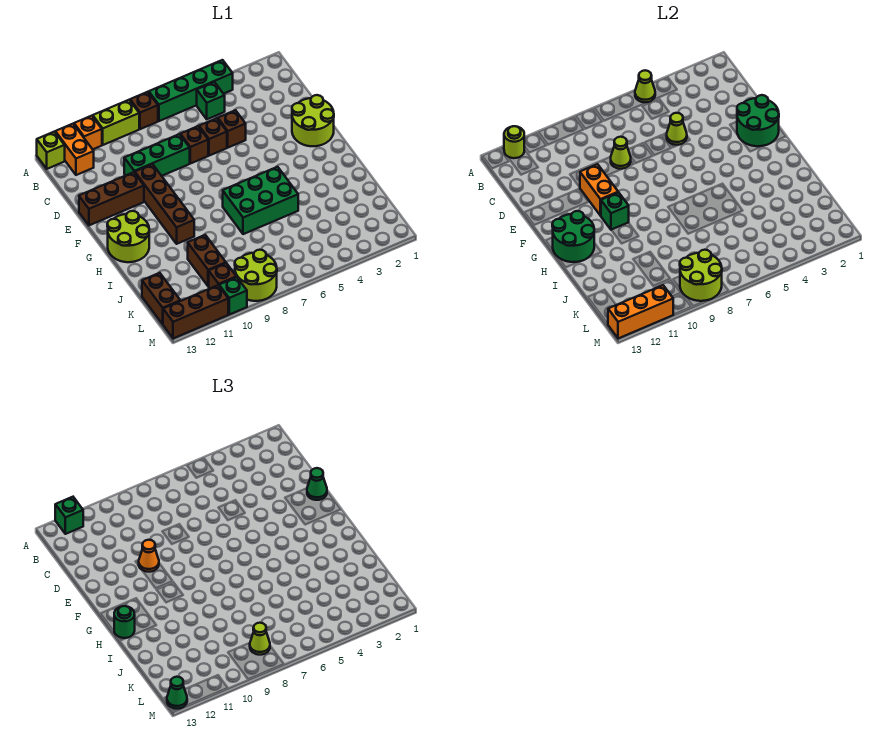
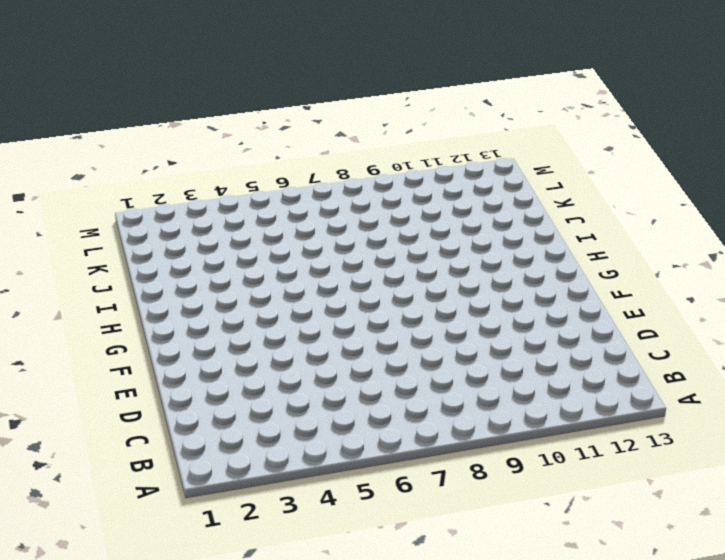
none -> green 1x4 brick [149,60,233,121]
none -> brown 1x1 brick [130,92,158,129]
none -> lime 1x2 brick [93,100,139,145]
none -> orange 1x1 brick [74,116,102,149]

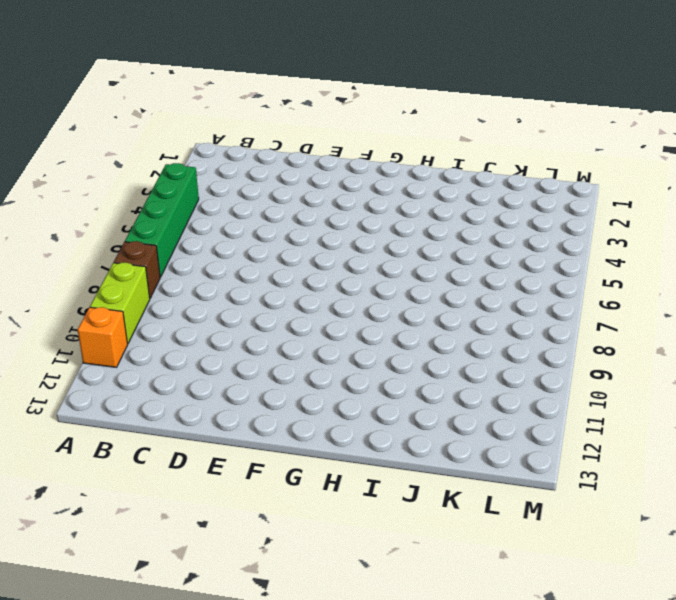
none -> orange 1x2 brick [55,124,94,175]
none -> lime 1x1 brick [37,132,65,169]
none -> green 1x1 brick [197,82,225,119]
none -> brown 1x1 brick [218,110,246,148]

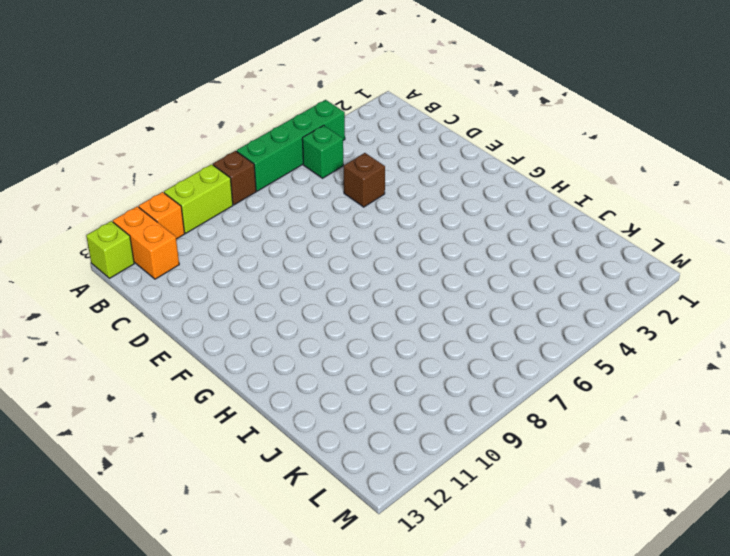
none -> brown 1x1 brick [199,118,227,156]
none -> brown 1x1 brick [180,126,208,164]
none -> green 1x3 brick [124,134,190,176]
none -> lime 2x2 round brick [292,95,334,146]

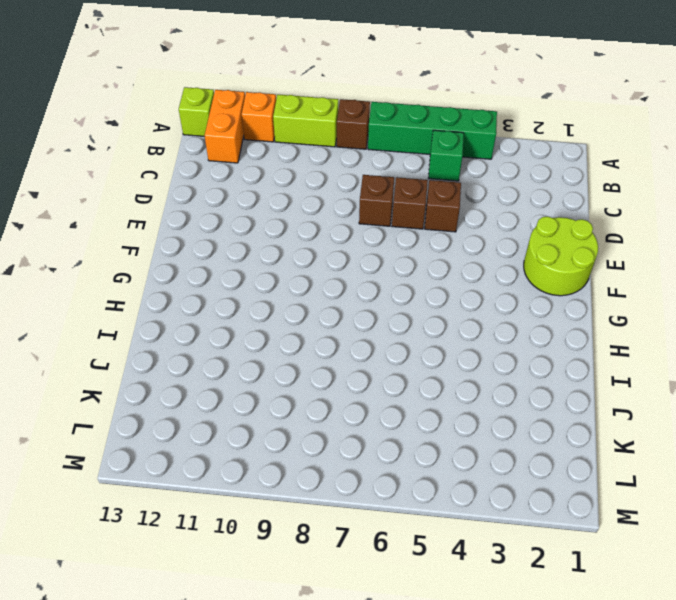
none -> green 1x3 brick [124,134,190,176]
none -> brown 1x4 brick [135,164,194,244]
none -> brown 1x3 brick [79,172,144,225]
none -> lime 2x2 round brick [107,211,149,262]

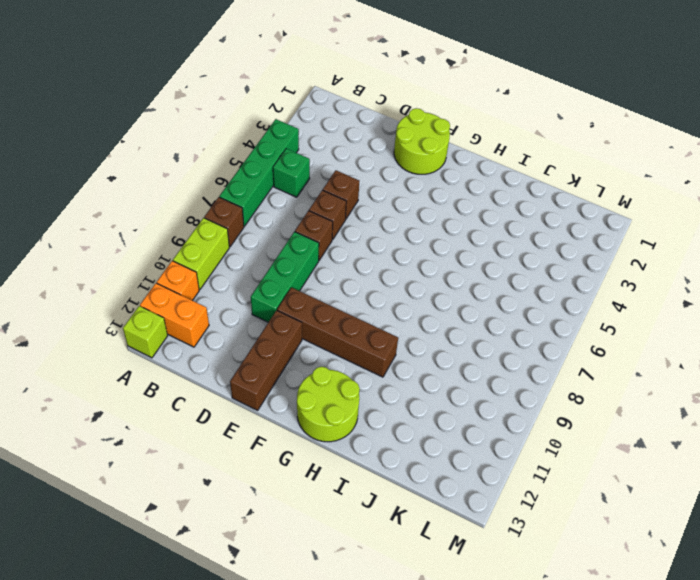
none -> green 2x3 brick [223,167,298,234]
none -> brown 1x2 brick [188,235,226,286]
none -> brown 1x2 brick [142,273,180,324]
none -> lime 2x2 round brick [235,250,277,301]

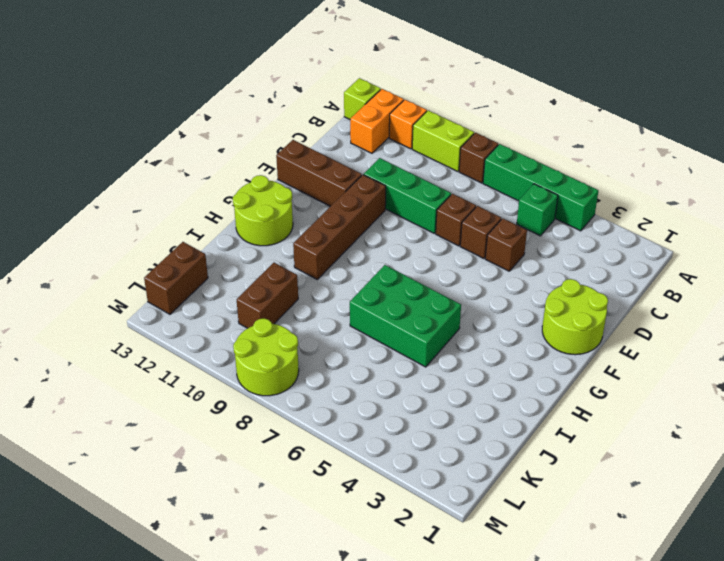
none -> brown 1x1 brick [209,263,236,288]
none -> green 1x1 brick [219,277,247,314]
none -> brown 1x3 brick [163,285,228,339]
none -> lime 1x1 cone [635,70,655,102]

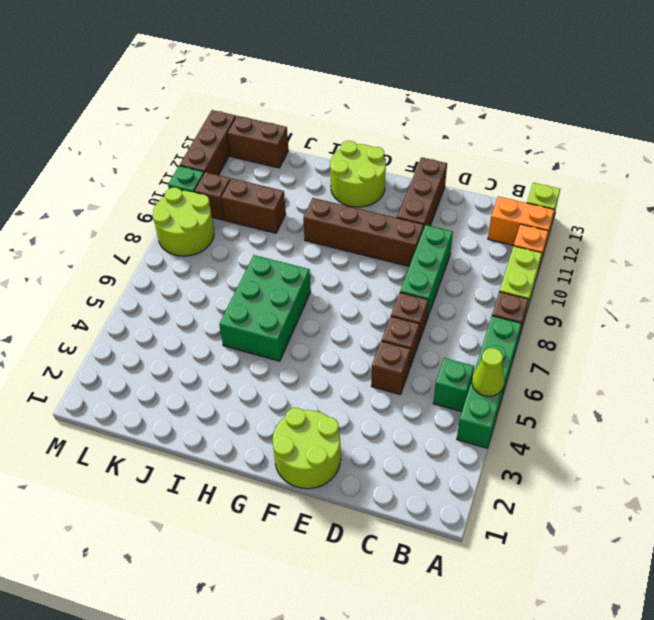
none -> lime 1x1 round brick [504,126,524,158]
none -> lime 1x1 cone [667,113,687,145]
none -> lime 1x1 cone [611,137,631,169]
none -> green 2x2 round brick [737,95,779,146]

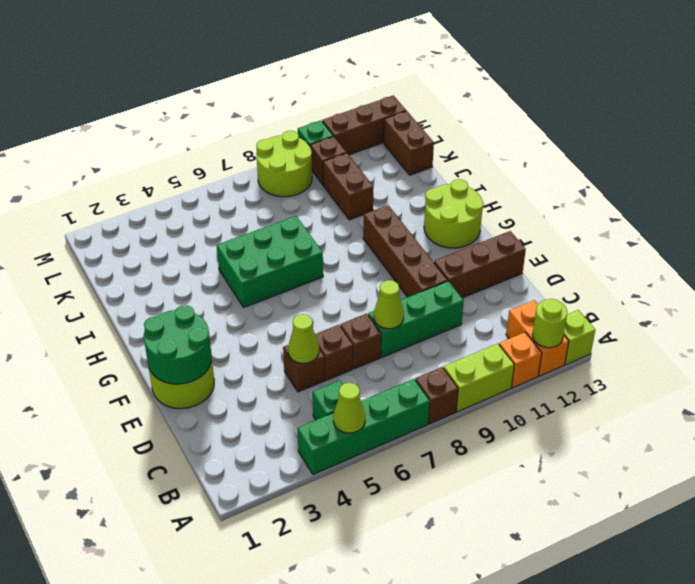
none -> orange 1x2 brick [580,164,618,216]
none -> green 1x1 brick [601,192,629,230]
none -> green 2x2 round brick [552,211,594,262]
none -> lime 2x2 round brick [680,250,722,301]

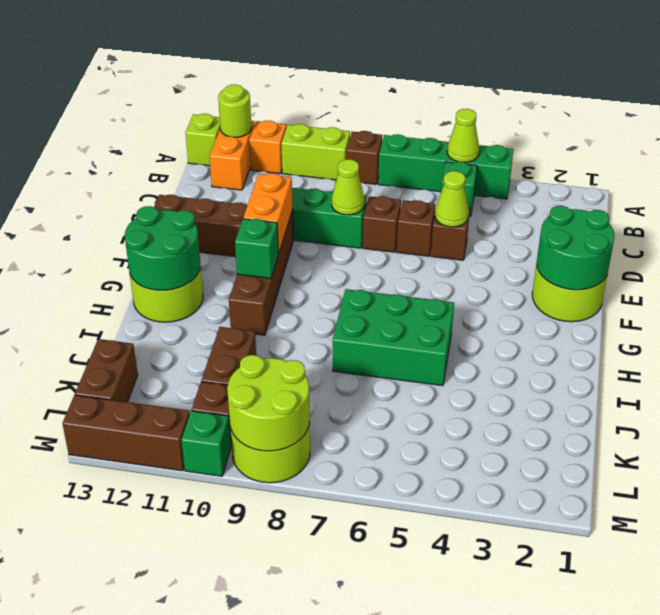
none -> orange 1x3 brick [608,285,673,339]
none -> green 1x1 brick [55,497,83,534]
none -> green 1x1 cone [307,468,327,500]
none -> orange 1x1 cone [139,540,159,572]

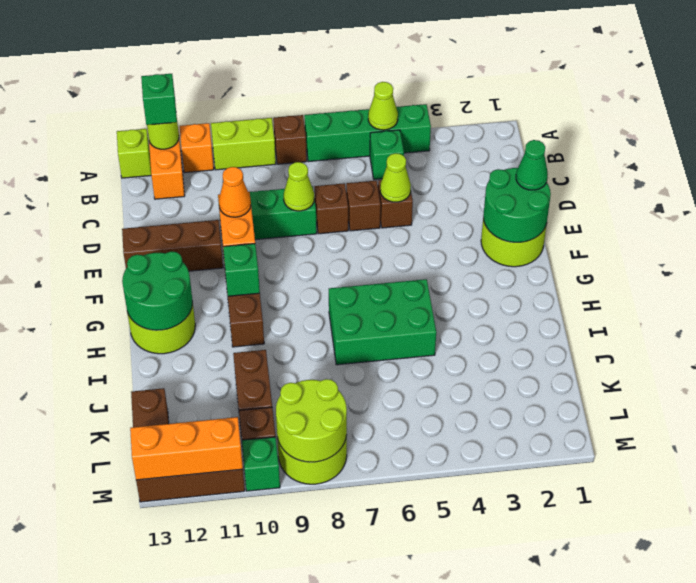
none -> green 1x1 round brick [114,606,135,638]
none -> lime 1x1 cone [250,623,270,655]
none -> green 1x1 cone [167,677,187,709]

